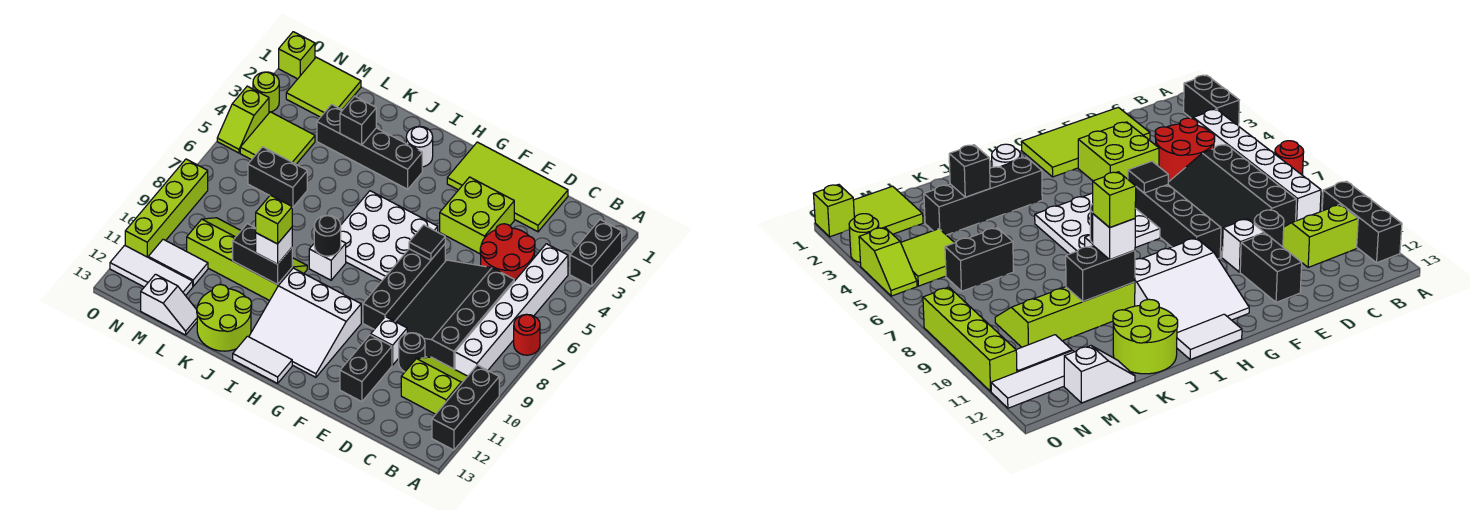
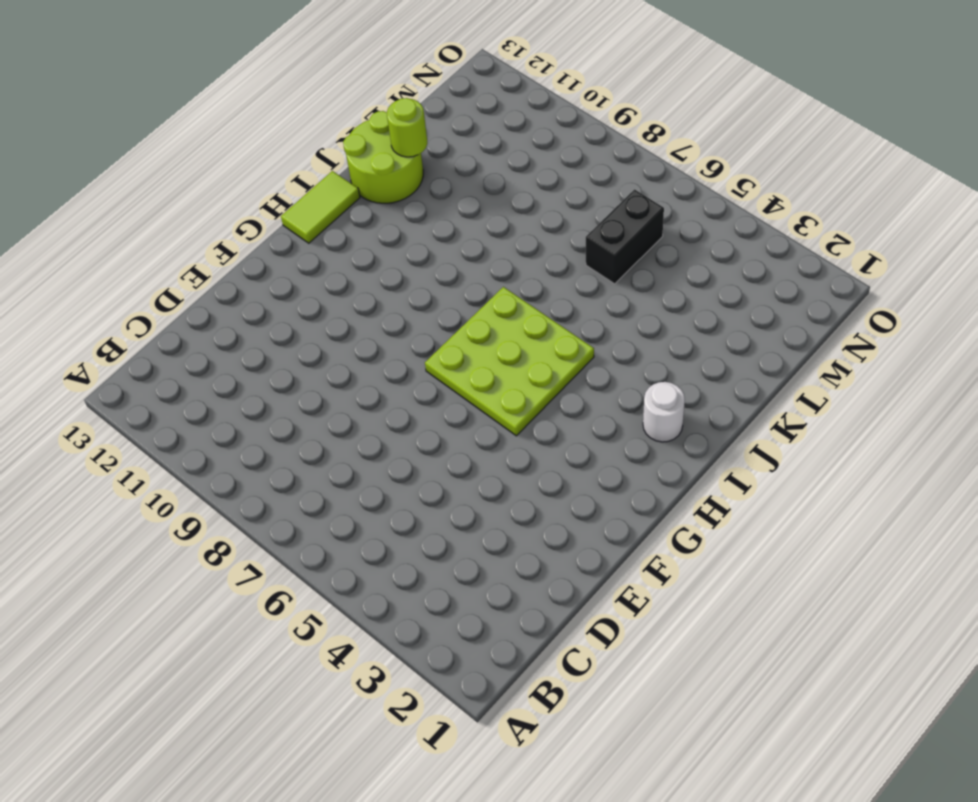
lime 3x3 plate [425,287,594,436] -> white 3x3 plate [341,191,438,281]
lime 1x2 tile [281,171,360,243] -> white 1x2 tile [233,336,292,383]
lime 1x1 round brick [387,98,427,157] -> lime 1x1 round brick moved to [253,72,279,112]
none -> black 1x2 brick [570,220,622,286]
none -> red 1x1 round brick [514,314,540,355]
none -> black 1x3 brick [432,365,499,450]
none -> white 1x6 brick [455,244,568,376]

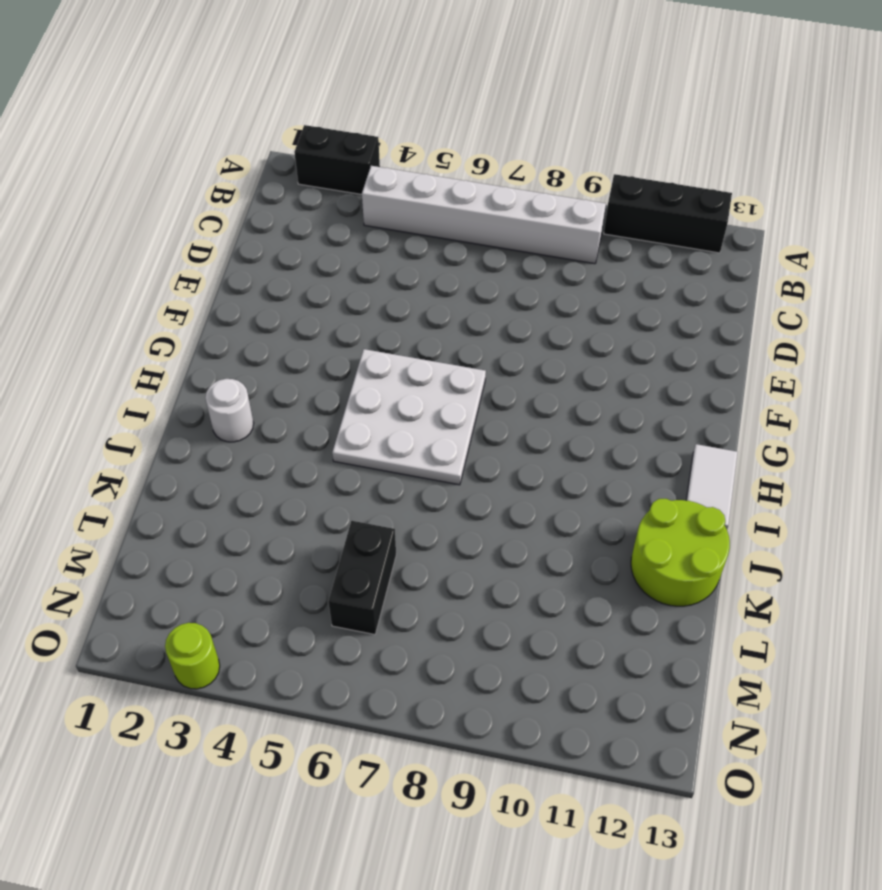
none -> red 1x1 round brick [514,314,540,355]
none -> lime 2x2 slope [401,357,468,414]
none -> red 2x2 round brick [480,224,535,281]
none -> black 3x4 slope [395,260,514,369]

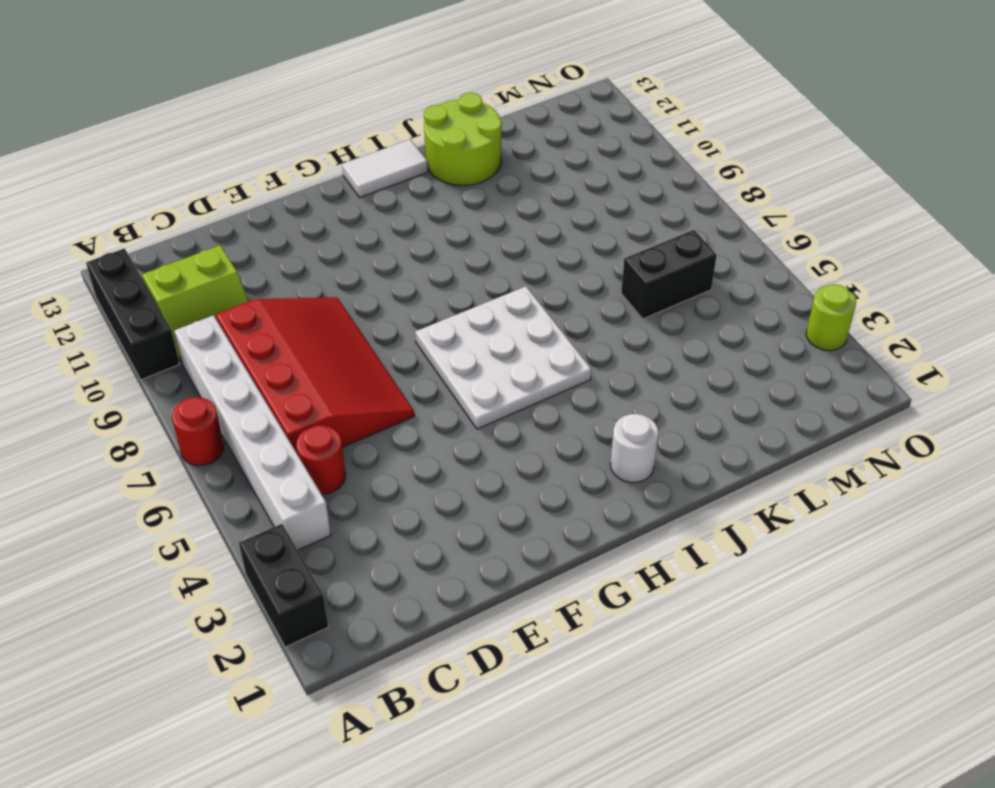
red 1x1 round brick [296,425,346,494] -> red 2x2 round brick [480,224,535,281]
red 3x4 slope [216,297,414,454] -> black 3x4 slope [395,260,514,369]
none -> lime 2x4 tile [447,142,568,232]
none -> black 1x1 round brick [399,333,425,372]
none -> lime 2x2 brick [440,177,514,254]
none -> white 1x1 brick [371,317,407,365]

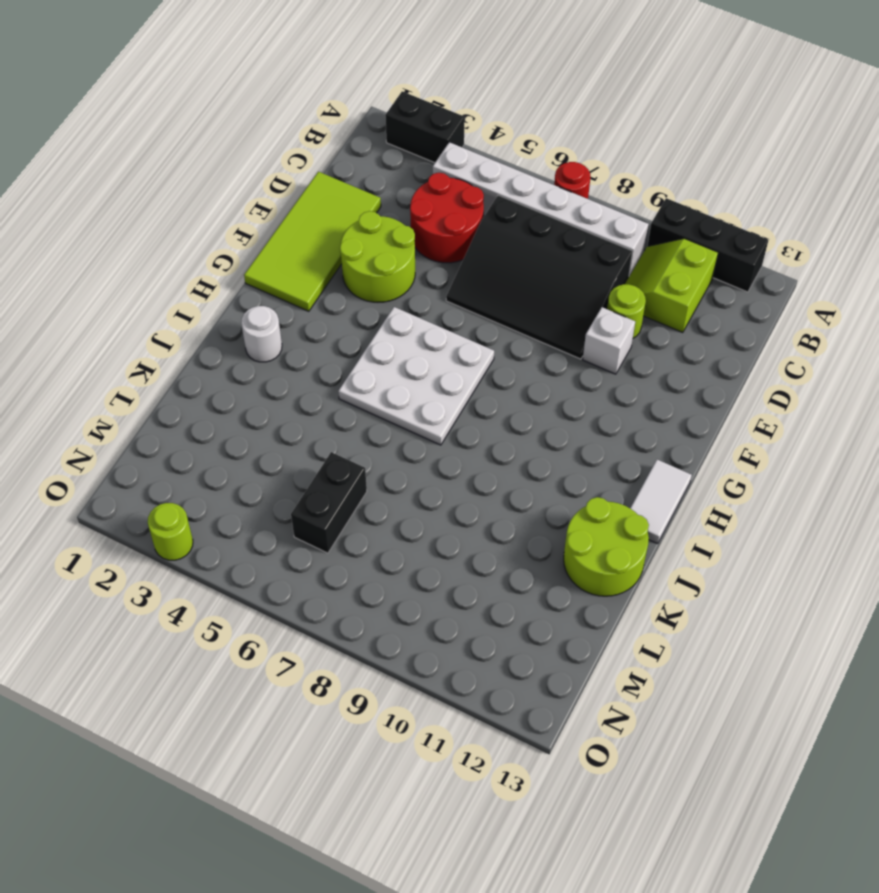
lime 1x1 round brick [607,284,646,338] -> black 1x1 round brick [399,333,425,372]
lime 2x2 round brick [340,211,415,302] -> lime 2x2 brick [440,177,514,254]
none -> black 1x2 brick [340,335,392,402]
none -> black 1x4 brick [363,244,445,329]
none -> white 3x3 slope [249,268,361,377]
none -> black 1x4 brick [317,104,422,189]

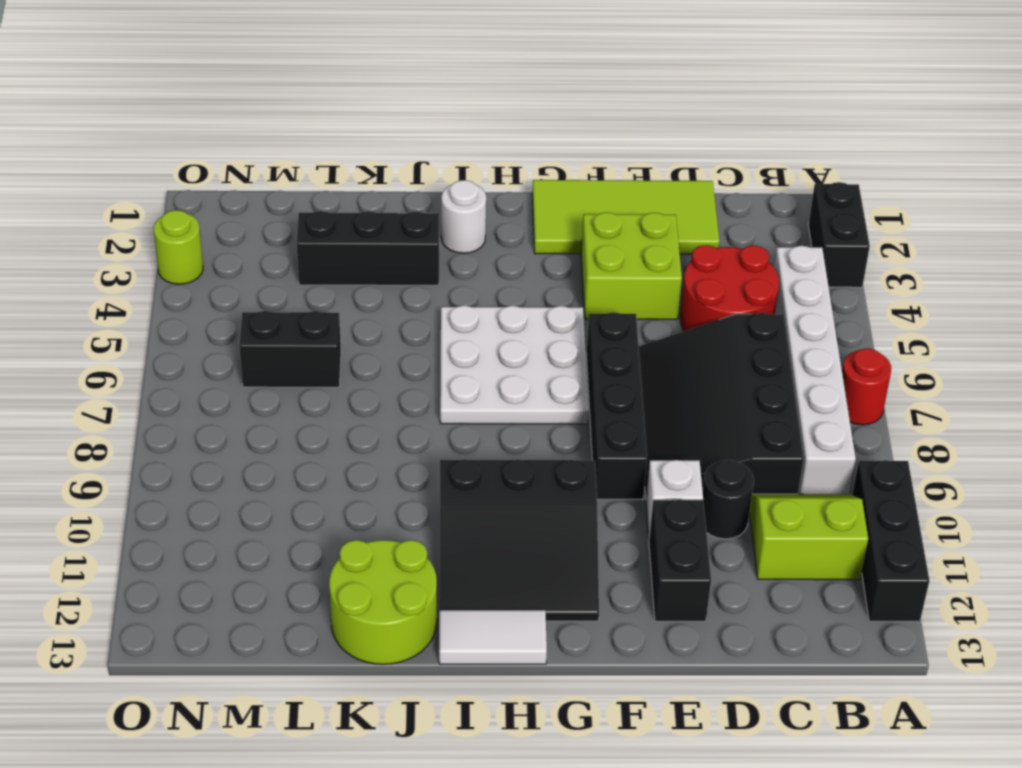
black 3x3 slope [439,459,599,621] -> white 3x3 slope [249,268,361,377]
black 1x3 brick [297,211,439,285] -> black 1x4 brick [317,104,422,189]
none -> white 1x1 brick [309,241,346,280]
none -> lime 2x4 slope [187,218,307,301]
none -> white 1x2 slope [141,274,197,335]
none -> lime 2x2 tile [286,57,361,117]

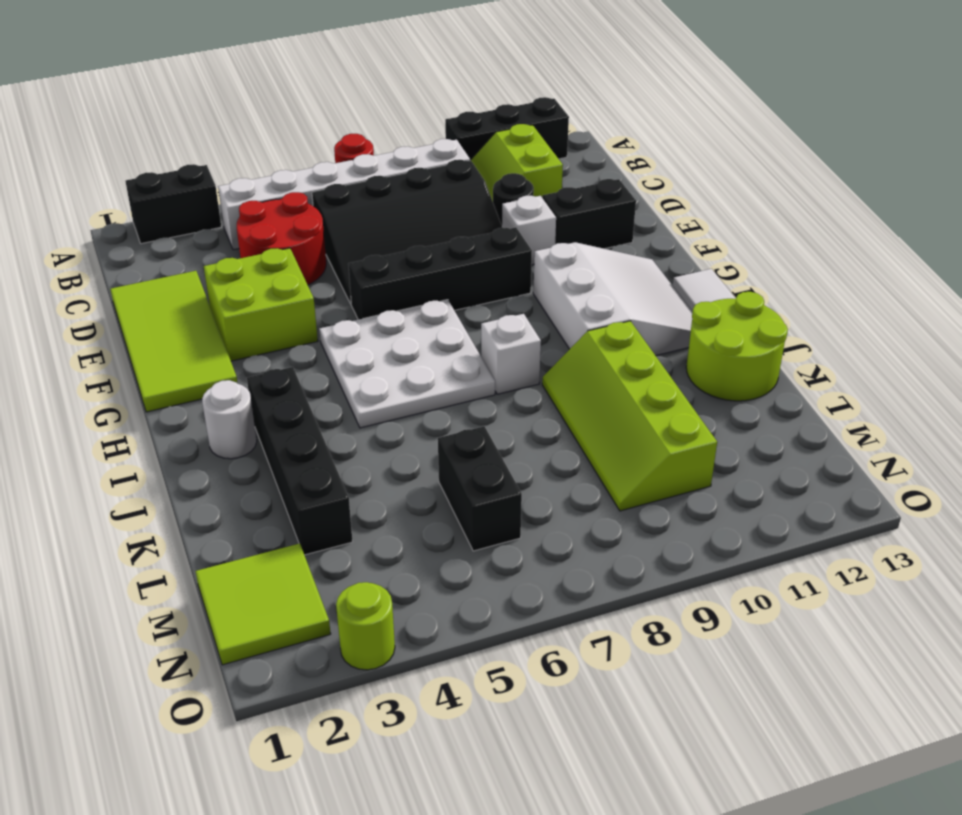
none -> white 1x2 slope [141,274,197,335]
none -> lime 2x2 tile [240,112,315,164]
none -> white 1x2 tile [148,239,208,286]
none -> white 1x3 tile [110,245,193,296]

